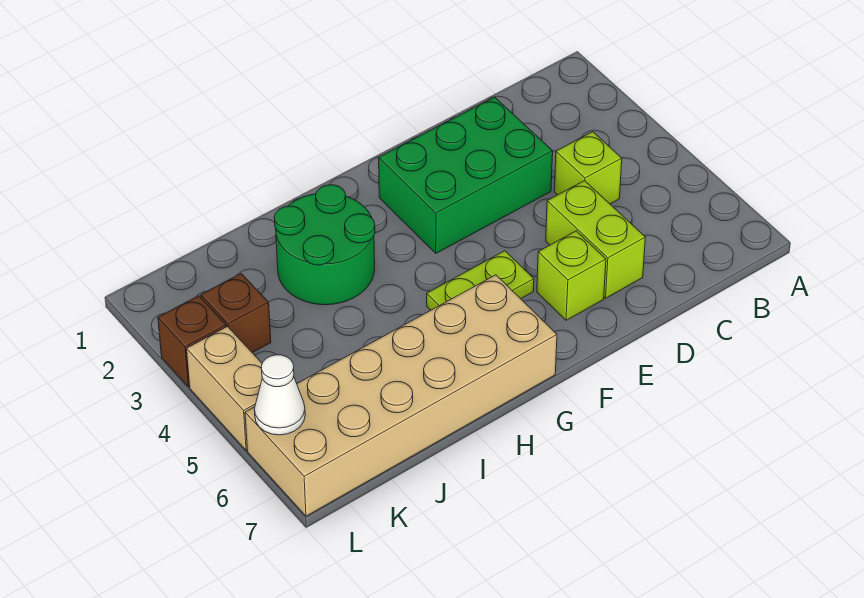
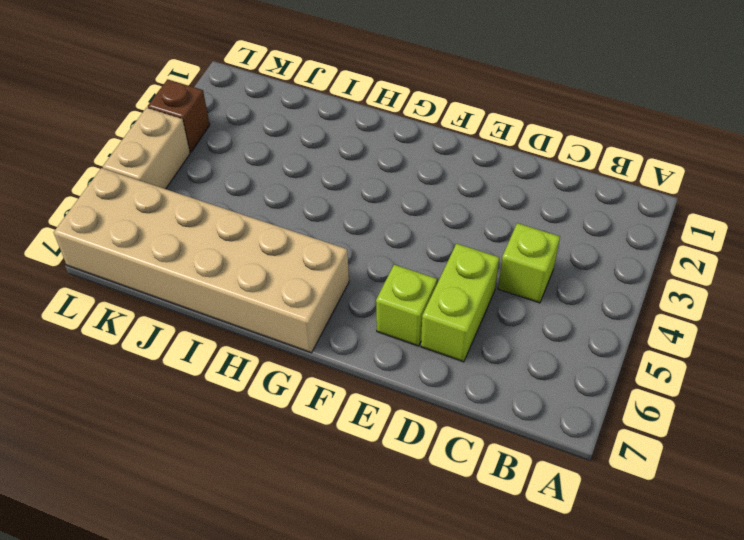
none -> green 2x3 brick [379,97,553,253]
none -> lime 1x2 plate [427,251,534,310]

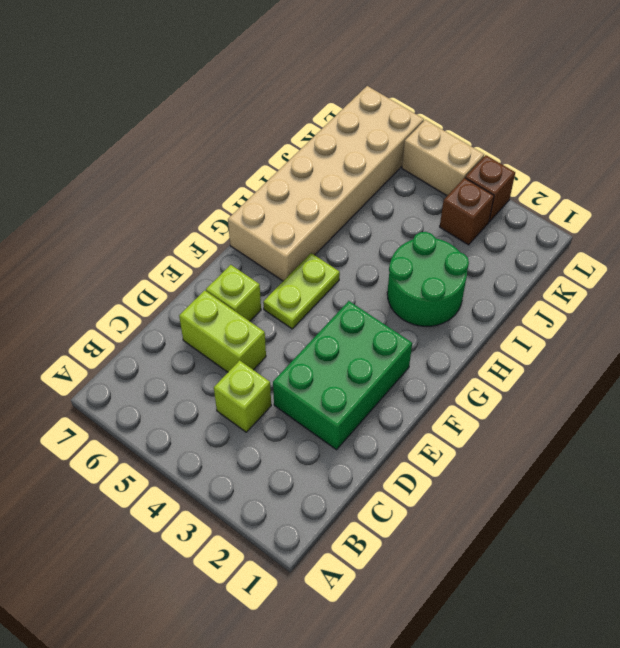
none -> white 1x1 cone [254,355,305,435]

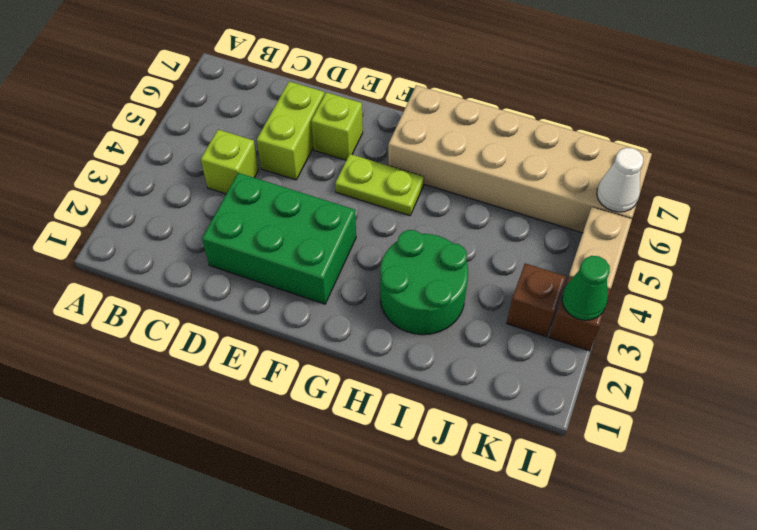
green 1x1 cone [562,256,610,320] -> none

